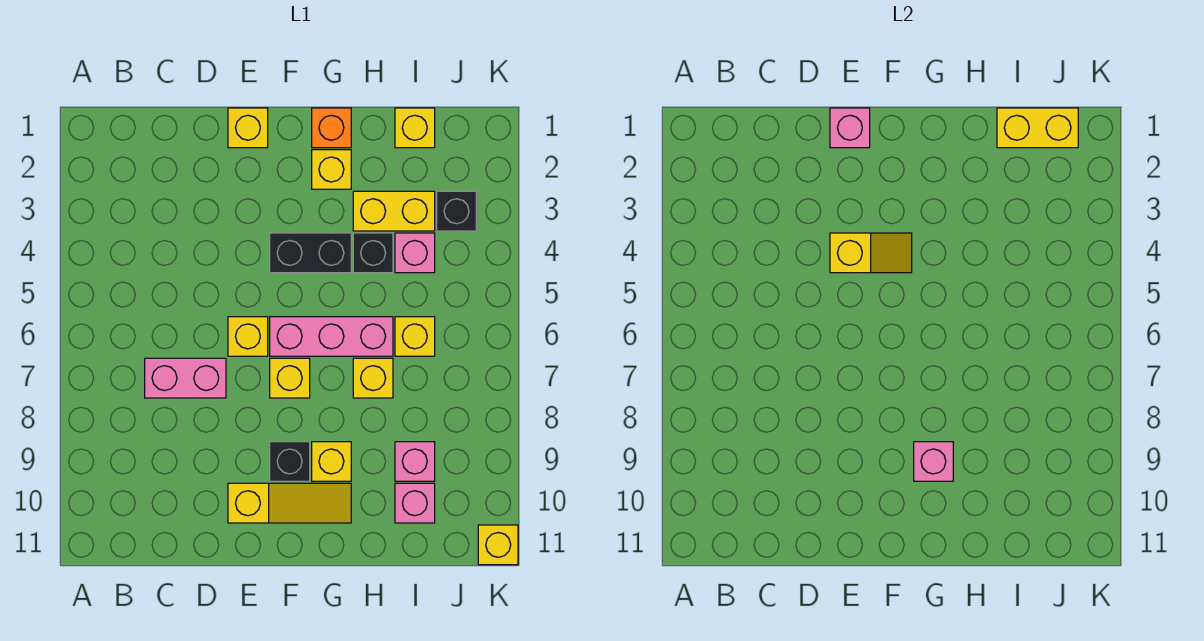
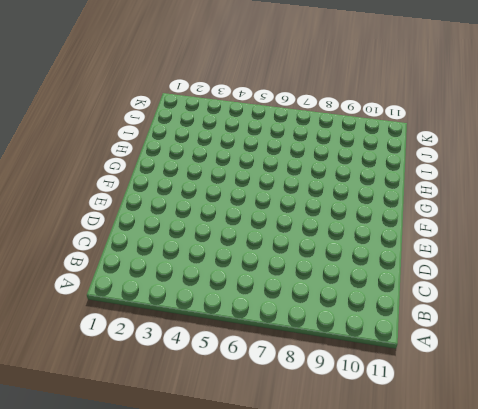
none -> pink 1x2 brick [145,358,226,398]
none -> yellow 1x1 brick [228,108,268,148]
none -> yellow 1x1 brick [228,317,268,356]

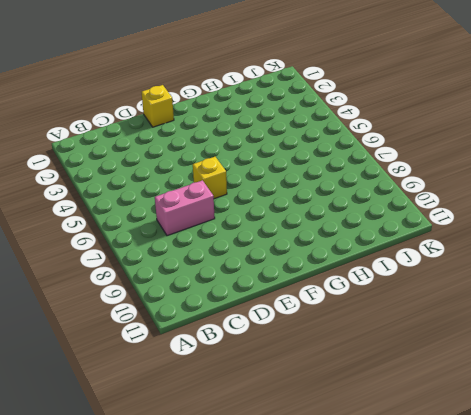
none -> yellow 1x3 slope [228,483,351,523]
none -> black 1x2 brick [270,233,351,273]
none -> pink 1x3 brick [270,317,393,356]

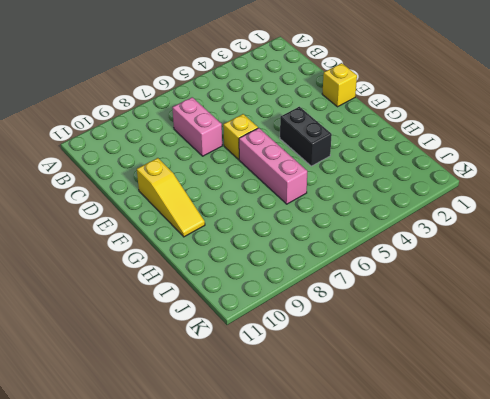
none -> yellow 1x1 brick [270,358,310,398]
none -> black 1x1 brick [270,442,310,481]
none -> orange 1x1 brick [312,108,351,148]

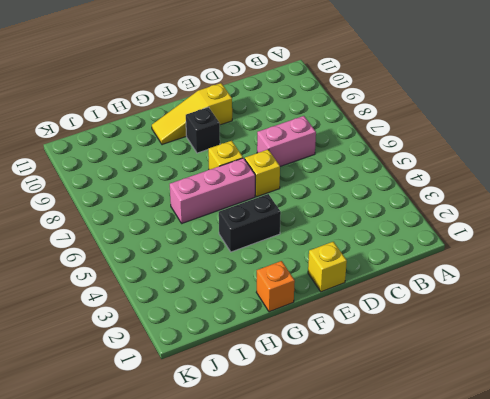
none -> yellow 1x1 brick [312,150,351,189]
none -> yellow 1x1 brick [312,442,351,481]
none -> yellow 1x2 brick [353,191,435,231]

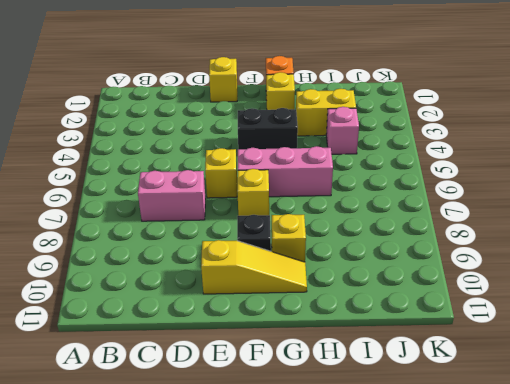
none -> black 1x1 brick [353,233,393,273]
none -> yellow 1x1 brick [353,358,393,398]
none -> yellow 1x1 brick [395,108,435,148]

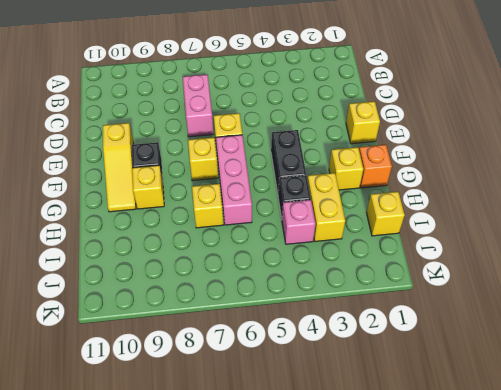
none -> yellow 1x1 brick [395,317,435,356]
none -> pink 1x1 brick [395,442,435,481]
none -> pink 1x1 brick [395,483,435,523]

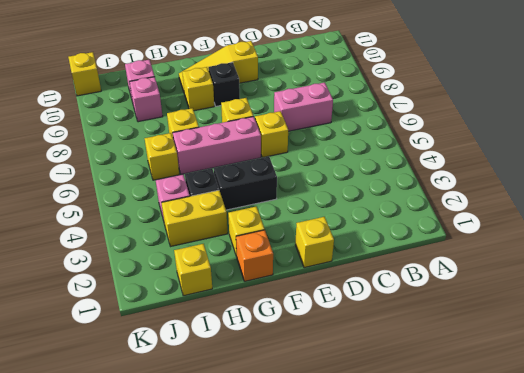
none -> black 1x1 brick [437,191,476,231]
none -> pink 1x1 brick [830,108,870,148]
none -> yellow 1x2 slope [830,233,912,273]

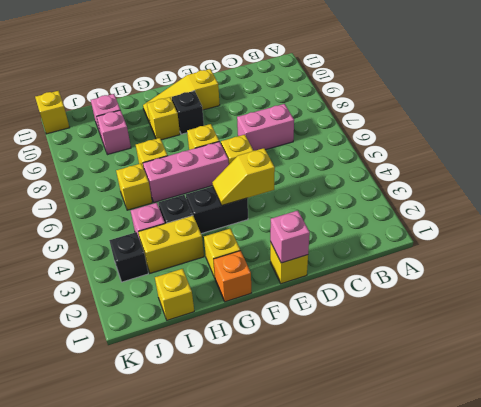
none -> pink 1x1 brick [914,442,953,481]
none -> yellow 1x2 brick [997,108,1078,148]

